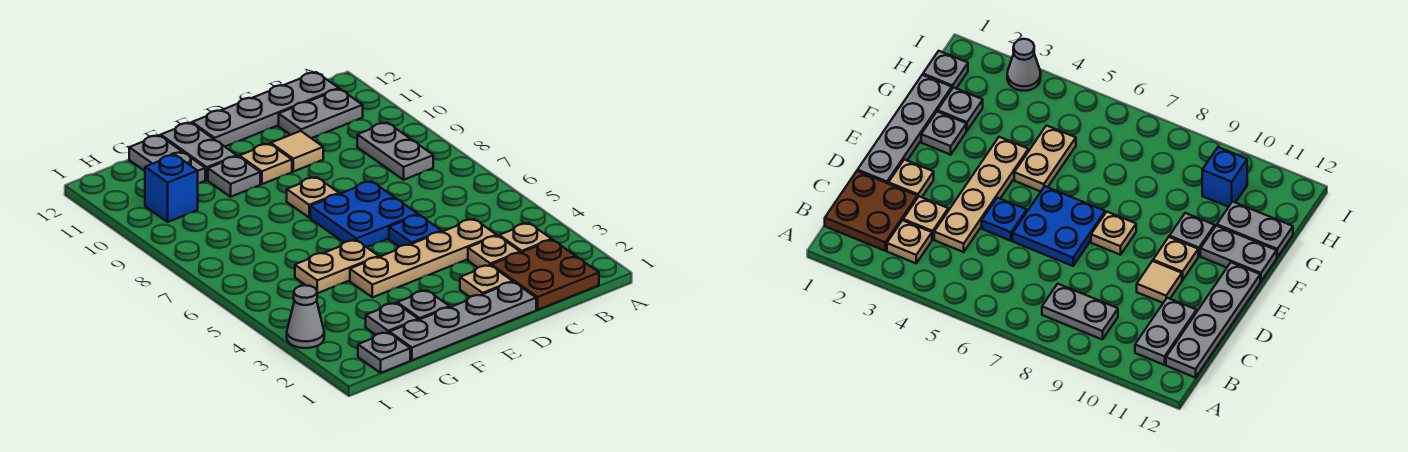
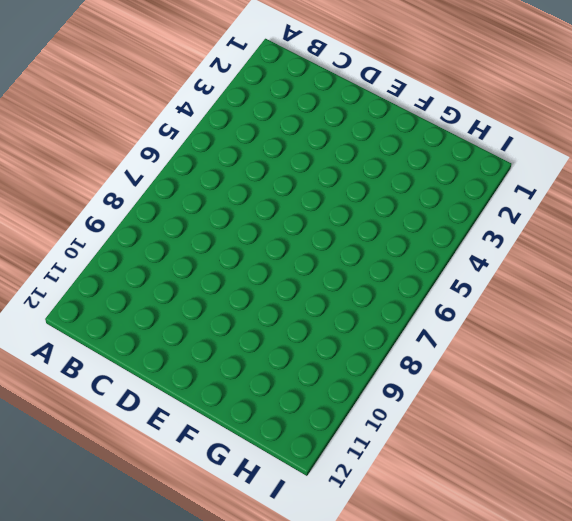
none -> brown 2x2 plate [492,240,599,310]
none -> tan 1x1 plate [499,223,552,253]
none -> grey 1x2 plate [357,123,433,180]

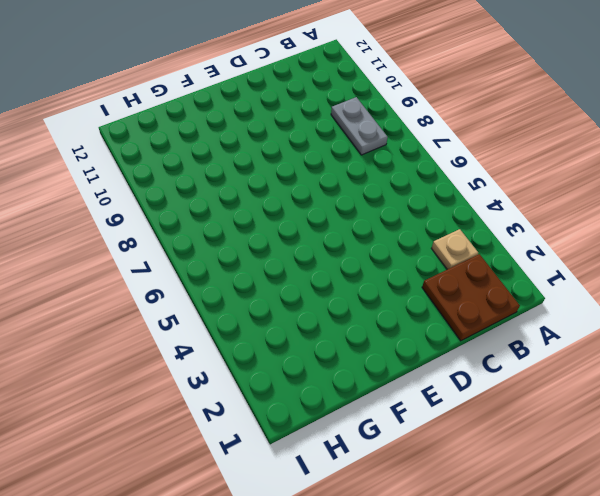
none -> grey 1x2 plate [279,89,363,138]
none -> grey 1x4 plate [192,72,339,147]
none -> tan 1x1 plate [468,236,520,267]

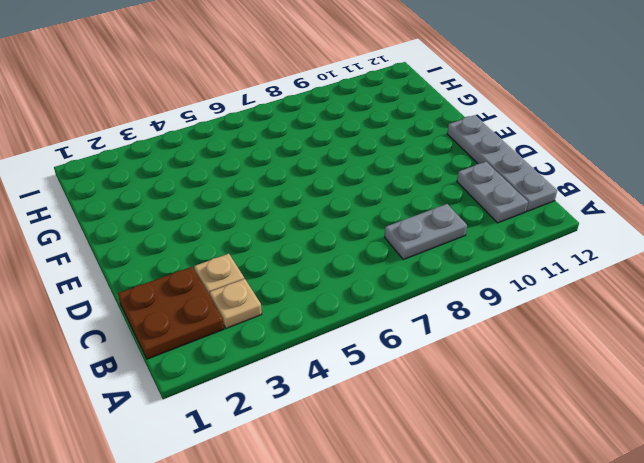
none -> tan 1x4 plate [350,219,497,297]
none -> grey 1x4 plate [389,282,536,360]
none -> tan 1x1 plate [460,265,513,297]

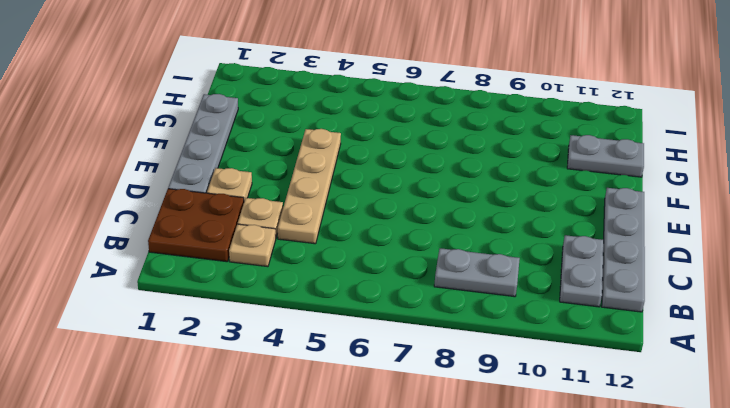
none -> blue 1x1 plate [389,215,442,247]
none -> blue 2x2 plate [310,181,418,247]
none -> tan 1x1 tile [271,131,323,172]

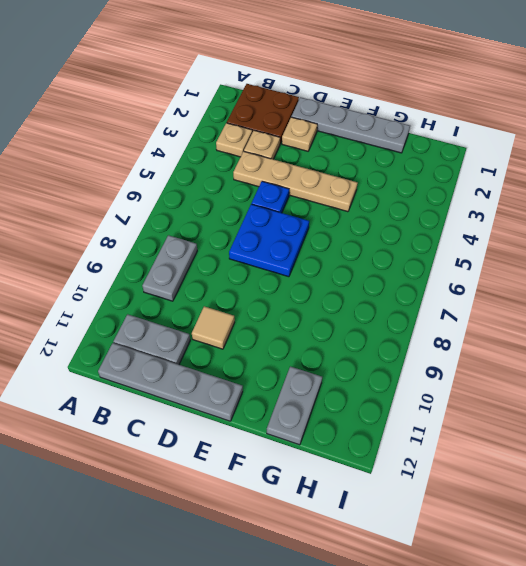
none -> tan 1x1 plate [287,177,339,218]
none -> tan 1x1 plate [239,144,292,184]
none -> grey 1x1 plate [397,290,450,320]

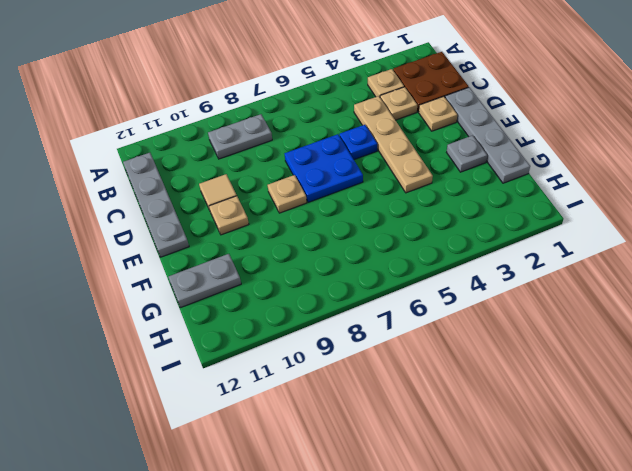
none -> grey 1x2 plate [279,89,363,138]
none -> tan 1x2 plate [295,240,379,293]
none -> grey 1x1 plate [208,156,260,197]

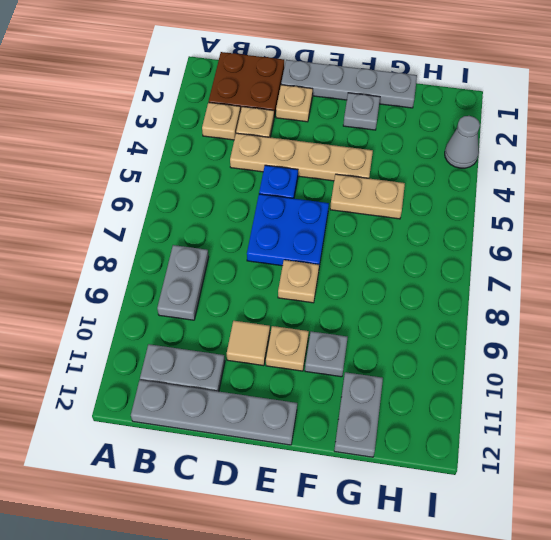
none -> grey 1x2 plate [161,123,237,180]
none -> grey 1x1 plate [366,303,418,335]
none -> grey 1x1 plate [358,332,410,373]

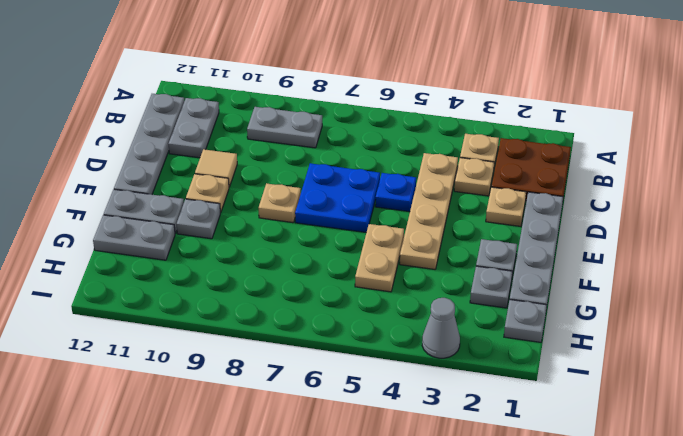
none -> blue 1x1 brick [145,155,198,222]

